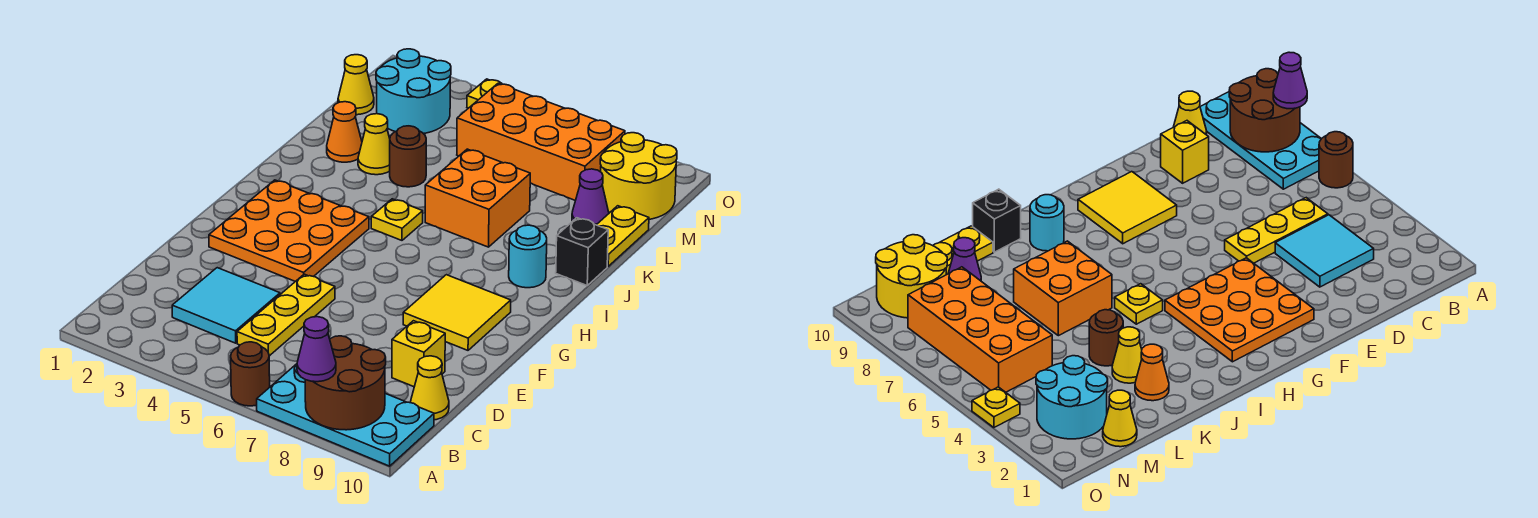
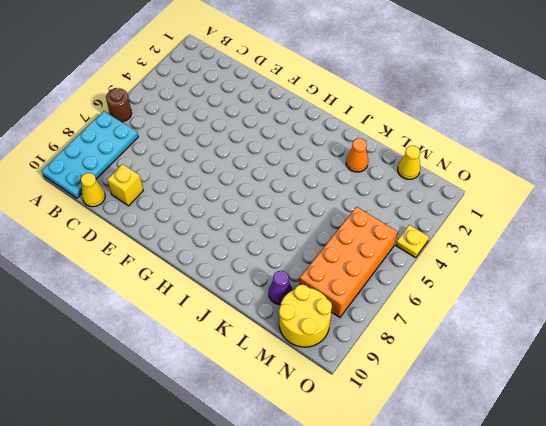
none -> cyan 2x2 tile [172,268,280,343]
none -> yellow 1x3 plate [237,274,335,356]
none -> orange 3x3 plate [209,180,369,282]

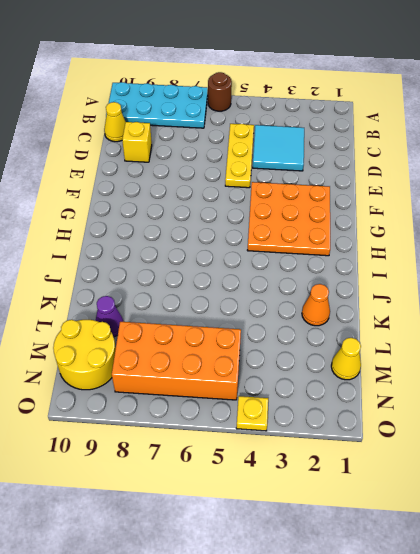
none -> yellow 2x2 tile [403,275,511,350]
none -> yellow 1x1 plate [371,199,423,240]
none -> cyan 1x1 round brick [509,225,547,288]

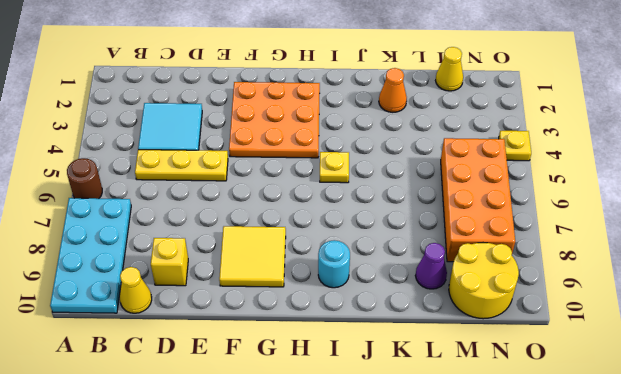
none -> orange 2x2 brick [425,149,530,247]
none -> black 1x1 brick [556,218,608,285]
none -> yellow 1x1 cone [358,114,390,175]

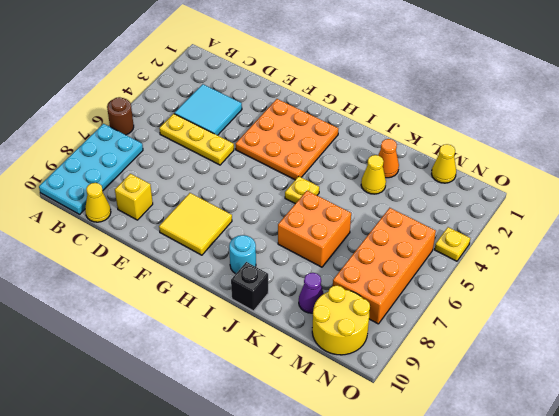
none -> brown 1x1 round brick [390,126,426,187]
none -> yellow 1x2 plate [597,206,649,266]
none -> cyan 2x2 round brick [376,49,451,134]

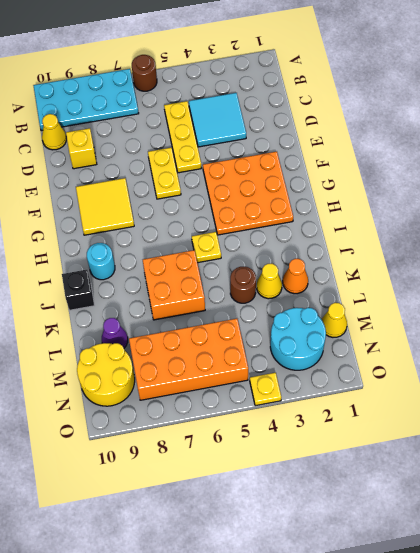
yellow 1x2 plate [148,148,181,199] -> yellow 1x2 plate moved to [597,206,649,266]
none -> brown 2x2 round brick [305,336,386,430]
none -> purple 1x1 cone [297,317,336,382]

